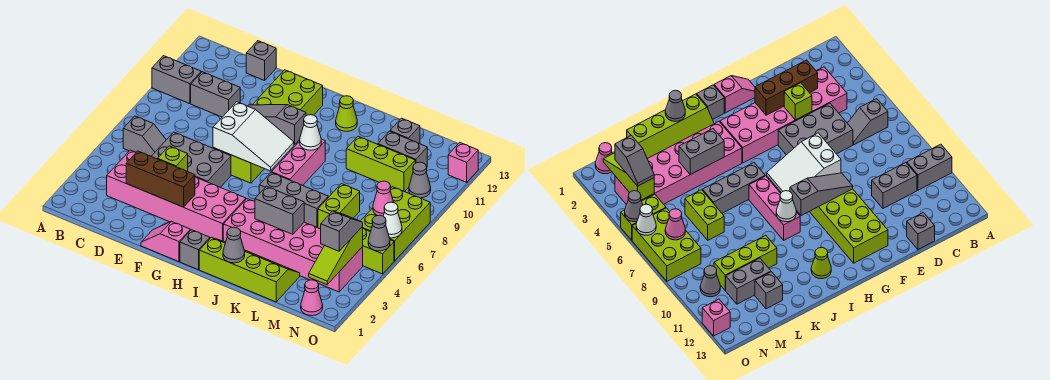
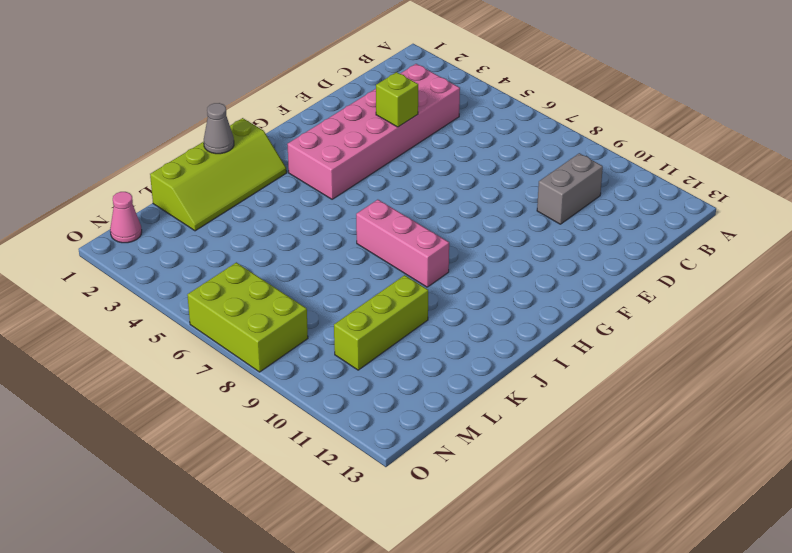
none -> grey 1x2 brick [152,56,201,104]
none -> grey 1x2 slope [123,116,166,156]
none -> grey 2x3 brick [151,132,231,187]
none -> grey 1x1 brick [246,41,276,80]

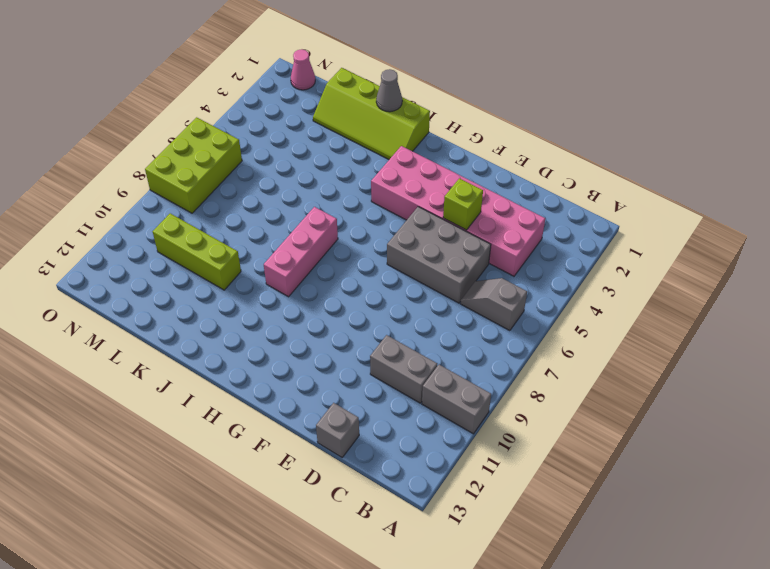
none -> pink 1x2 slope [141,222,190,262]
none -> lime 2x6 brick [213,70,323,183]
none -> grey 1x1 brick [180,230,210,270]
none -> pink 2x6 brick [223,199,363,292]

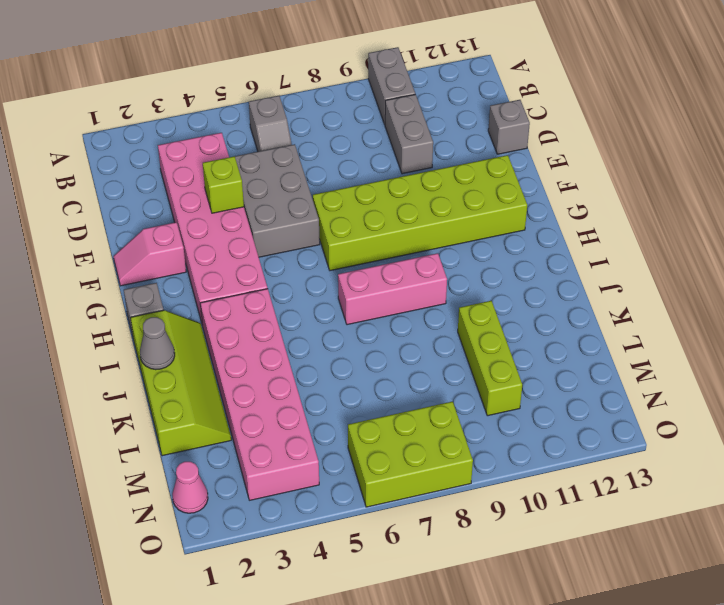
pink 1x2 slope [113,222,186,286] -> pink 1x2 slope turned to [141,222,190,262]
none -> grey 1x3 brick [259,172,328,228]
none -> lime 1x1 cone [336,96,357,131]
none -> lime 1x2 brick [318,184,360,229]
none -> grey 1x2 brick [378,131,427,167]

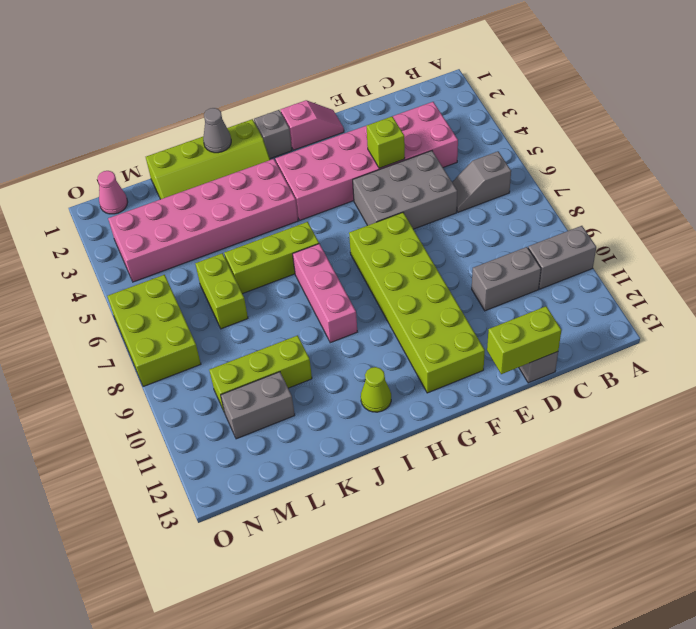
lime 1x2 brick [487,306,561,374] -> lime 1x2 brick moved to [363,228,394,274]
lime 1x3 brick [224,222,319,294] -> grey 1x3 brick [259,172,328,228]
none -> grey 1x1 brick [390,118,420,144]
none -> grey 1x1 cone [409,162,431,198]
none -> pink 1x1 brick [448,143,478,182]
none -> brown 1x3 brick [126,151,195,207]

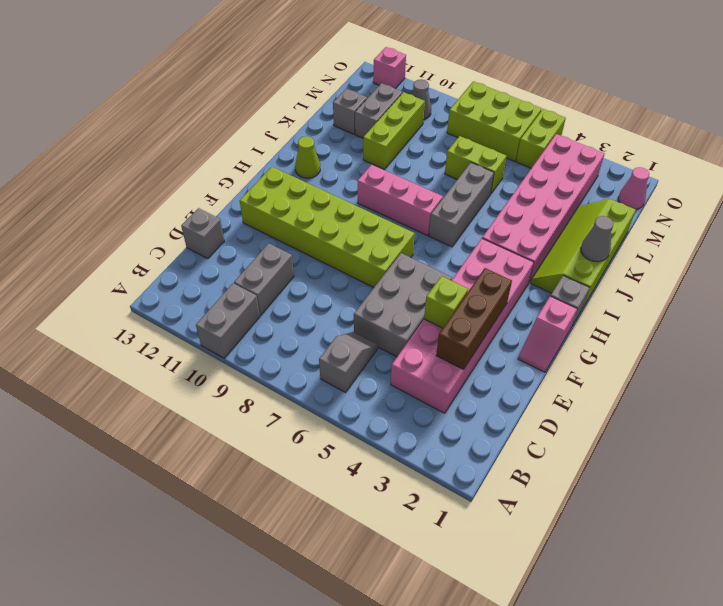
none -> white 2x3 slope [213,102,294,171]
none -> grey 1x3 slope [248,105,306,145]
none -> white 1x1 cone [300,115,321,150]
none -> grey 1x2 brick [255,186,304,234]

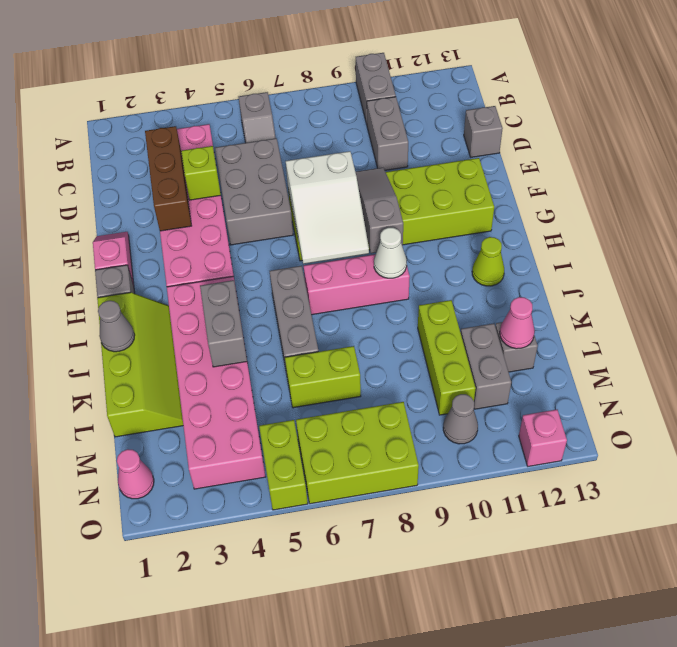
pink 1x1 cone [500,297,535,349] -> pink 1x1 cone moved to [373,181,394,216]
none -> lime 1x3 slope [309,226,363,285]
none -> grey 1x1 cone [368,215,390,251]
none -> white 1x1 cone [383,202,402,238]
none -> grey 1x2 slope [321,211,363,251]

